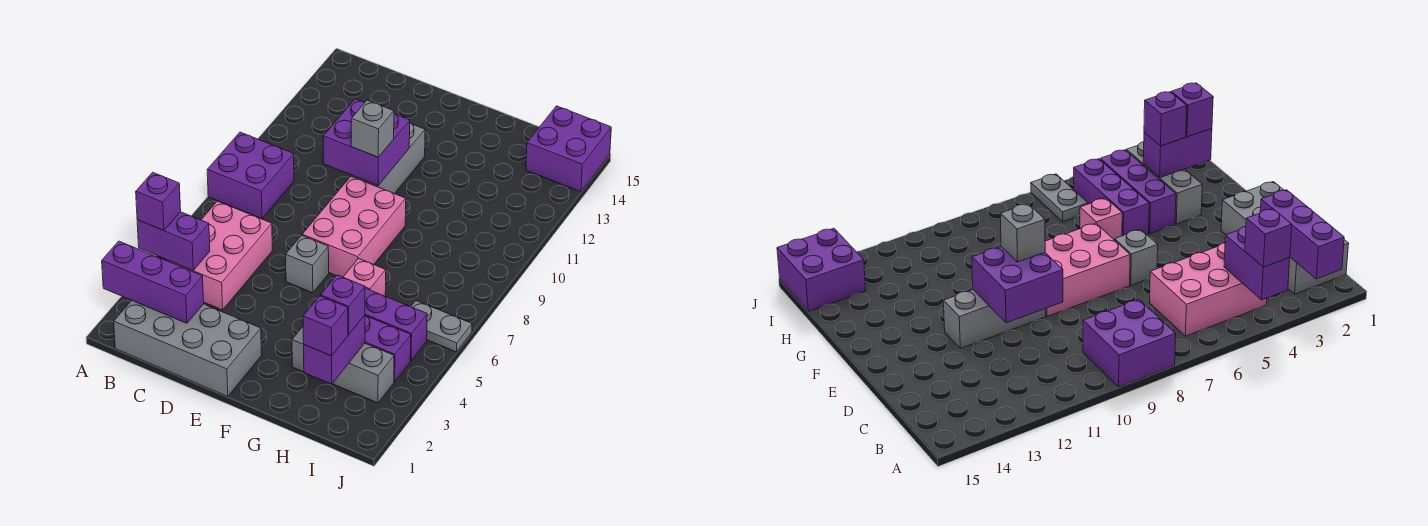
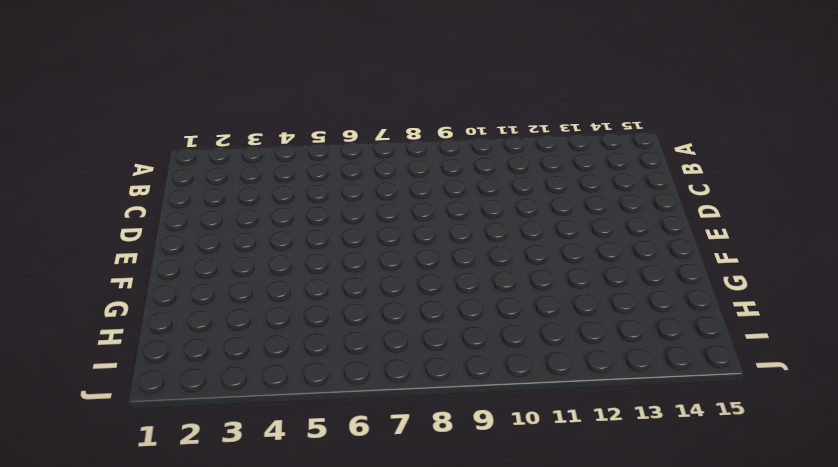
none -> purple 2x2 brick [207,132,294,219]
none -> grey 2x4 brick [114,301,262,396]
none -> pink 2x3 brick [167,201,272,310]

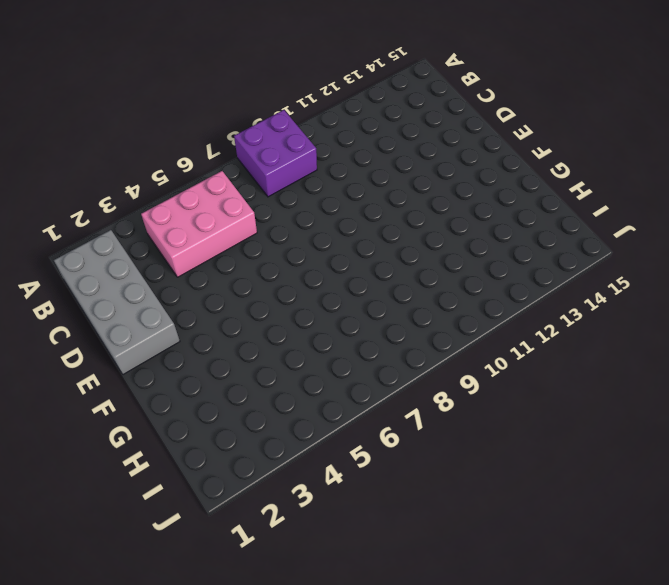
none -> grey 1x1 brick [286,235,329,293]
none -> pink 2x3 brick [302,176,406,277]
none -> grey 1x3 brick [352,123,425,194]

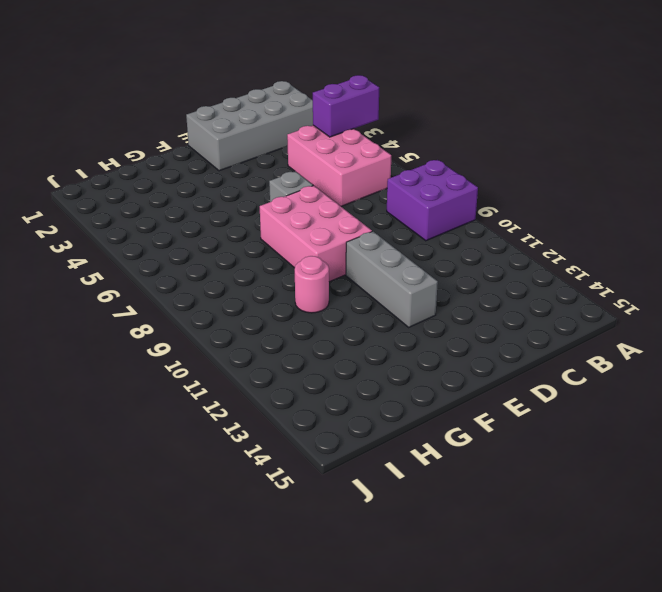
pink 1x1 round brick [295,256,329,313] -> none
none -> grey 1x3 brick [292,327,394,403]
none -> purple 1x3 brick [365,316,411,382]
none -> purple 1x3 brick [365,288,427,361]

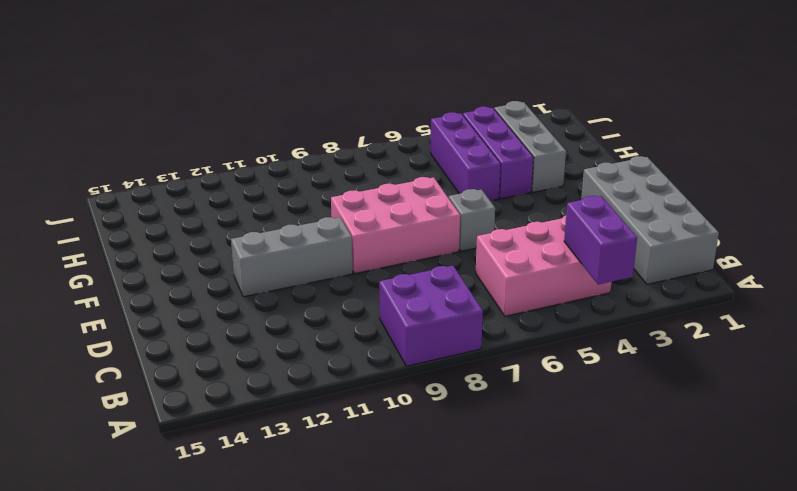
none -> pink 1x1 brick [343,259,386,296]
none -> grey 1x2 plate [411,301,472,352]
none -> purple 2x2 brick [526,106,611,192]

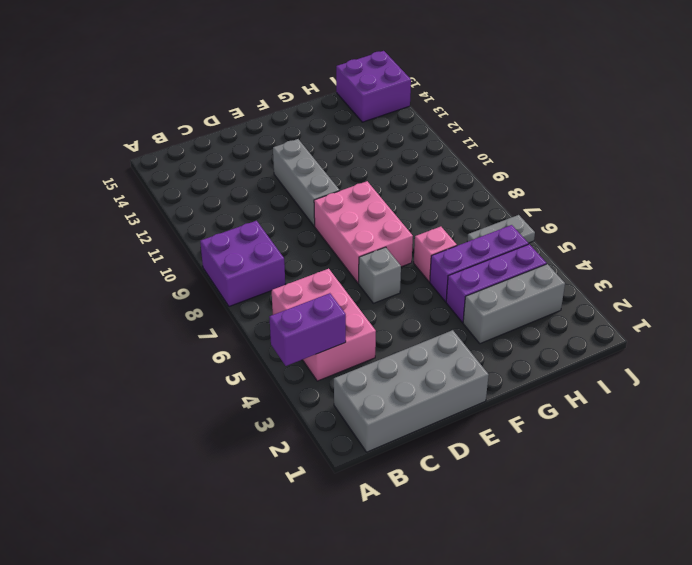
none -> purple 1x3 brick [102,241,204,323]
none -> purple 2x2 brick [323,99,410,186]
none -> purple 1x2 brick [304,315,365,384]

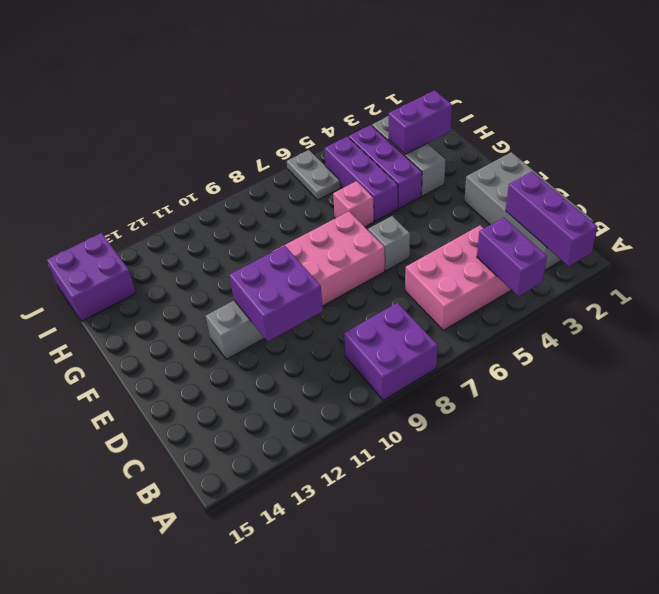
none -> purple 1x1 brick [136,172,181,231]
none -> grey 1x1 brick [351,100,394,157]
none -> purple 1x1 brick [303,296,348,356]

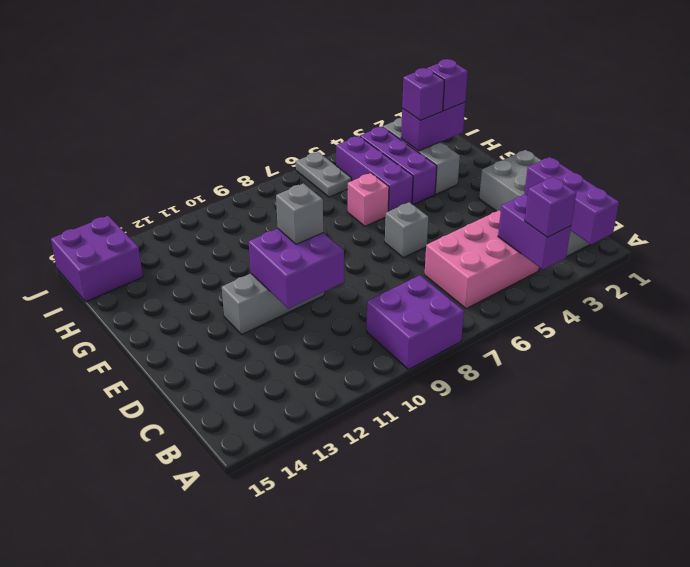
none -> pink 2x3 brick [302,176,406,277]

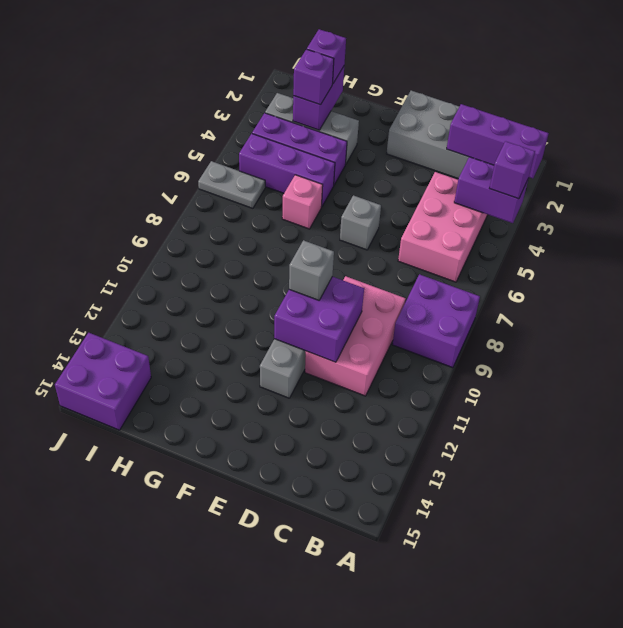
pink 2x3 brick [305,276,406,396] -> pink 2x3 brick moved to [302,176,406,277]

